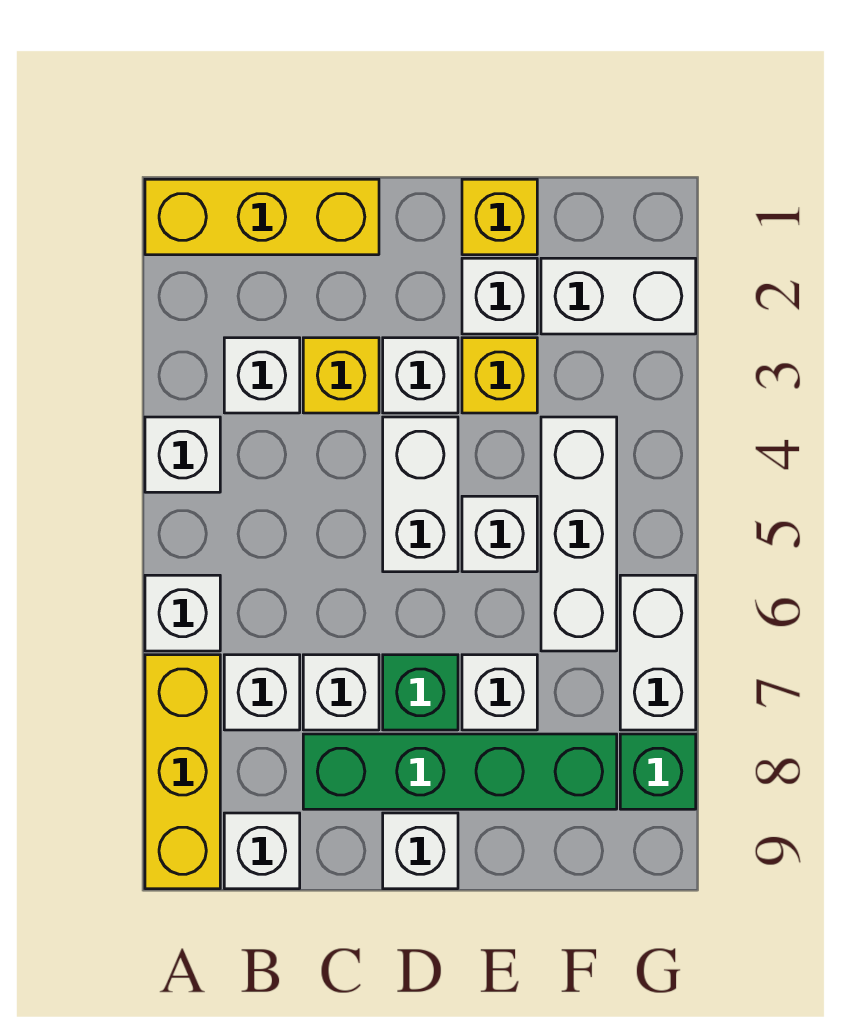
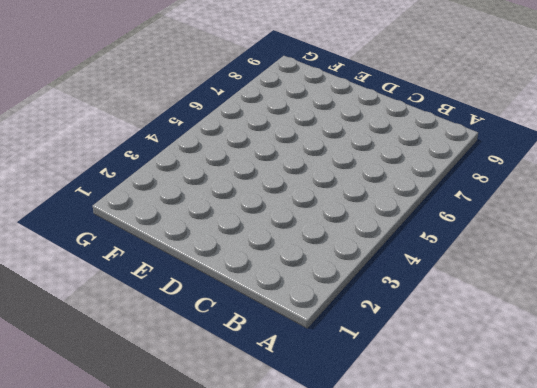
none -> yellow 1x3 brick [145,179,379,255]
none -> white 1x1 brick [145,417,220,492]
none -> white 1x1 brick [145,575,220,651]

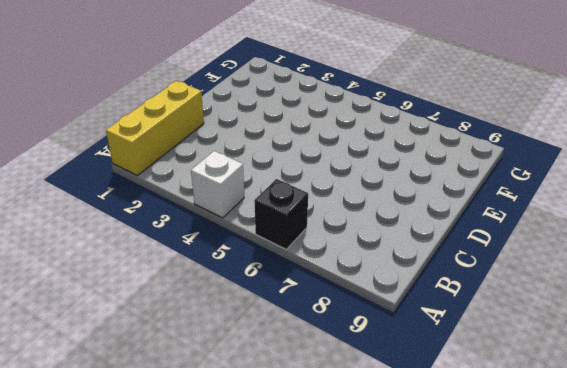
black 1x1 brick [254,179,308,249] -> white 1x1 brick [145,575,220,651]
none -> yellow 1x3 brick [145,655,220,889]
none -> white 1x1 brick [224,338,300,413]
none -> white 1x1 brick [224,655,300,730]

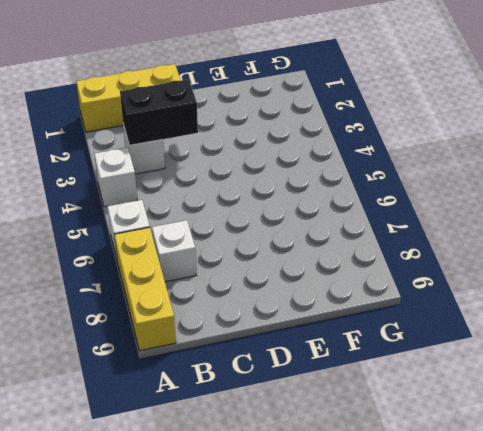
black 1x2 brick [120,79,198,145] -> none
none -> white 1x1 brick [224,813,300,889]
none -> yellow 1x1 brick [303,338,379,413]
none -> white 1x1 brick [303,655,379,730]

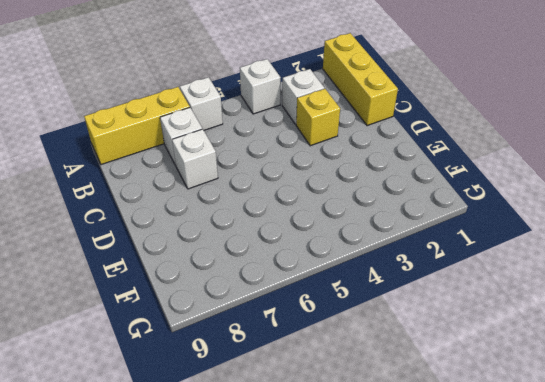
none -> white 1x1 brick [224,813,300,889]
none -> green 1x4 brick [303,734,617,809]
none -> white 1x1 brick [383,338,458,413]

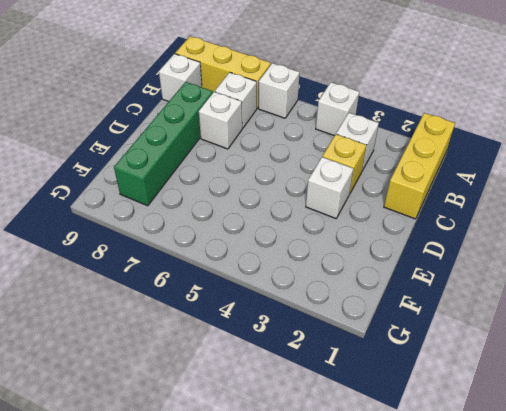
none -> white 1x2 brick [383,417,458,572]
none -> green 1x1 brick [383,655,458,730]
none -> white 1x1 brick [383,813,458,889]

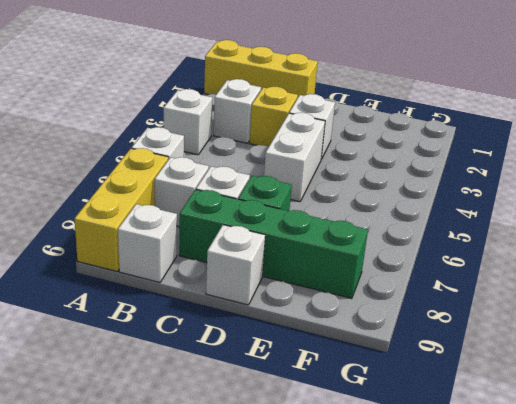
none -> yellow 1x1 brick [462,179,537,255]
none -> white 1x1 brick [462,258,537,334]
none -> yellow 1x1 brick [462,338,537,413]

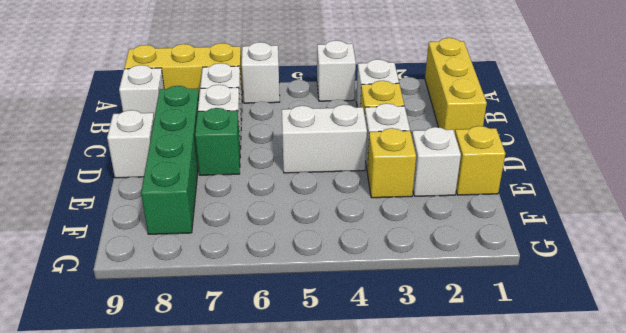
none -> white 1x1 brick [462,496,537,572]
none -> white 1x1 brick [462,655,537,730]
none -> white 1x2 brick [541,258,696,334]

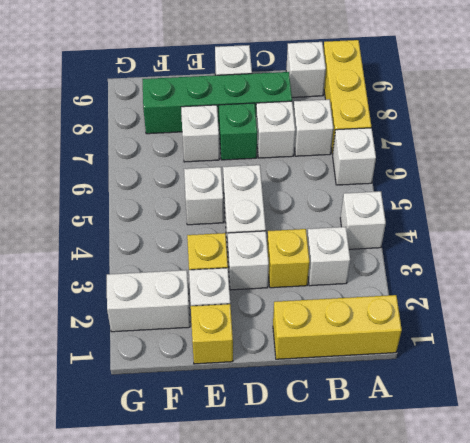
none -> white 1x3 brick [541,417,617,651]
none -> white 1x2 brick [620,575,696,730]
none -> green 1x1 brick [620,734,696,809]

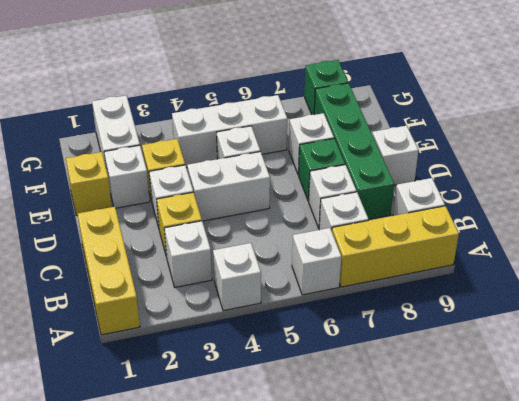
none -> white 1x2 brick [620,575,696,730]

